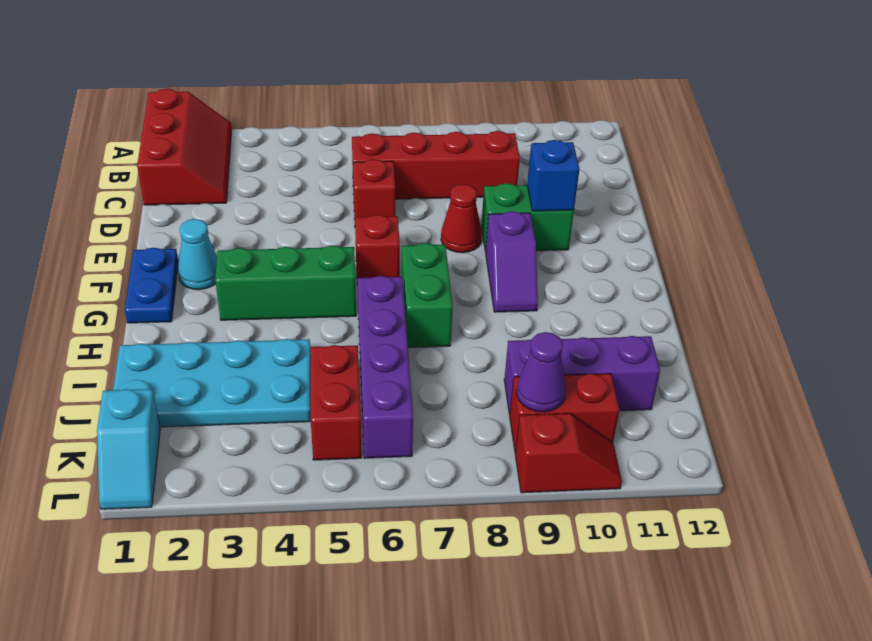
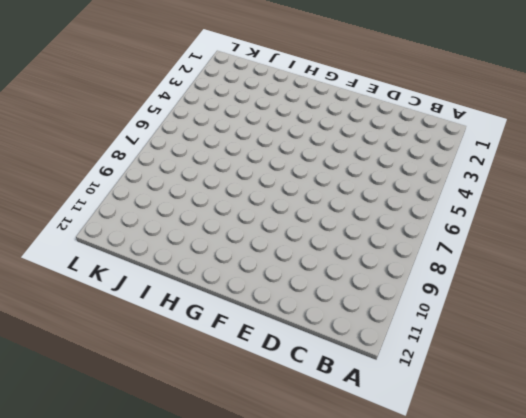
none -> red 2x3 slope [137,89,232,205]
none -> red 1x4 brick [352,131,520,199]
none -> red 1x1 brick [353,159,395,219]

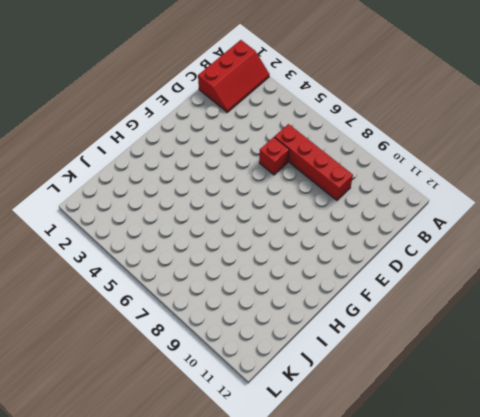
none -> red 1x1 cone [441,184,482,253]
none -> green 1x2 brick [481,183,574,252]
none -> blue 1x2 plate [125,248,178,323]

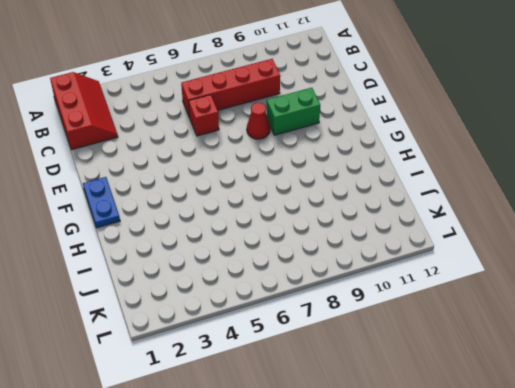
none -> cyan 1x1 cone [178,219,217,290]
none -> red 1x1 brick [355,215,400,285]
none -> purple 1x2 slope [485,211,538,312]

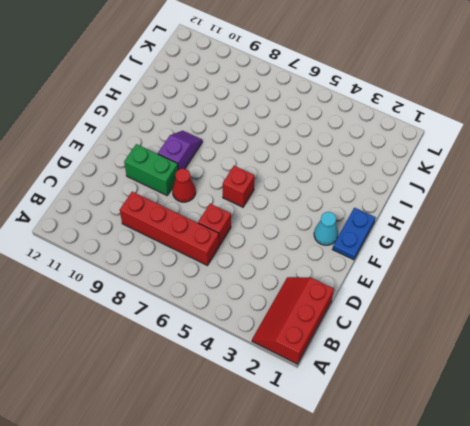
none -> green 1x3 brick [215,246,356,320]
none -> green 1x2 brick [402,243,453,347]
none -> purple 1x4 brick [358,276,413,458]

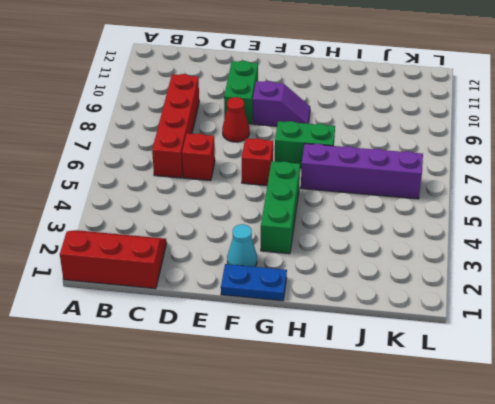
none -> cyan 2x4 plate [113,339,311,427]
none -> red 1x2 brick [311,345,362,460]
none -> purple 1x3 brick [504,336,660,415]

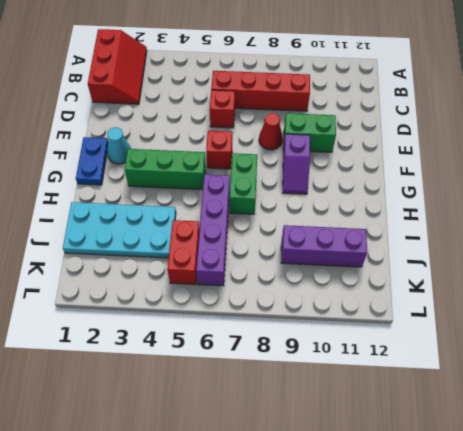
none -> cyan 1x2 slope [97,389,160,509]
none -> red 1x2 brick [510,374,619,452]
none -> red 1x2 slope [515,413,622,493]

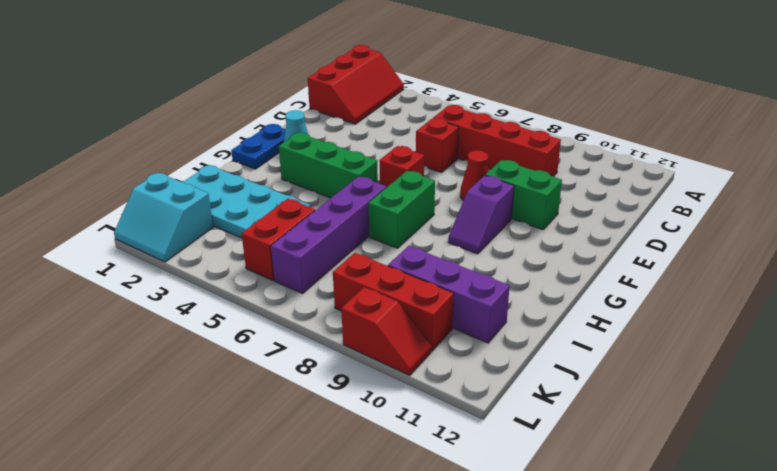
cyan 2x2 slope [114,173,213,262] -> cyan 1x2 slope [97,389,160,509]
red 1x3 brick [333,253,454,351] -> red 1x2 brick [510,374,619,452]
none -> blue 1x1 brick [527,140,579,211]
none -> purple 1x1 cone [517,332,566,412]

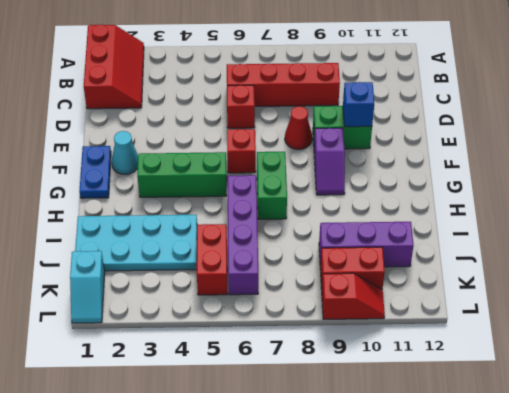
none -> purple 1x1 cone [517,332,566,412]

